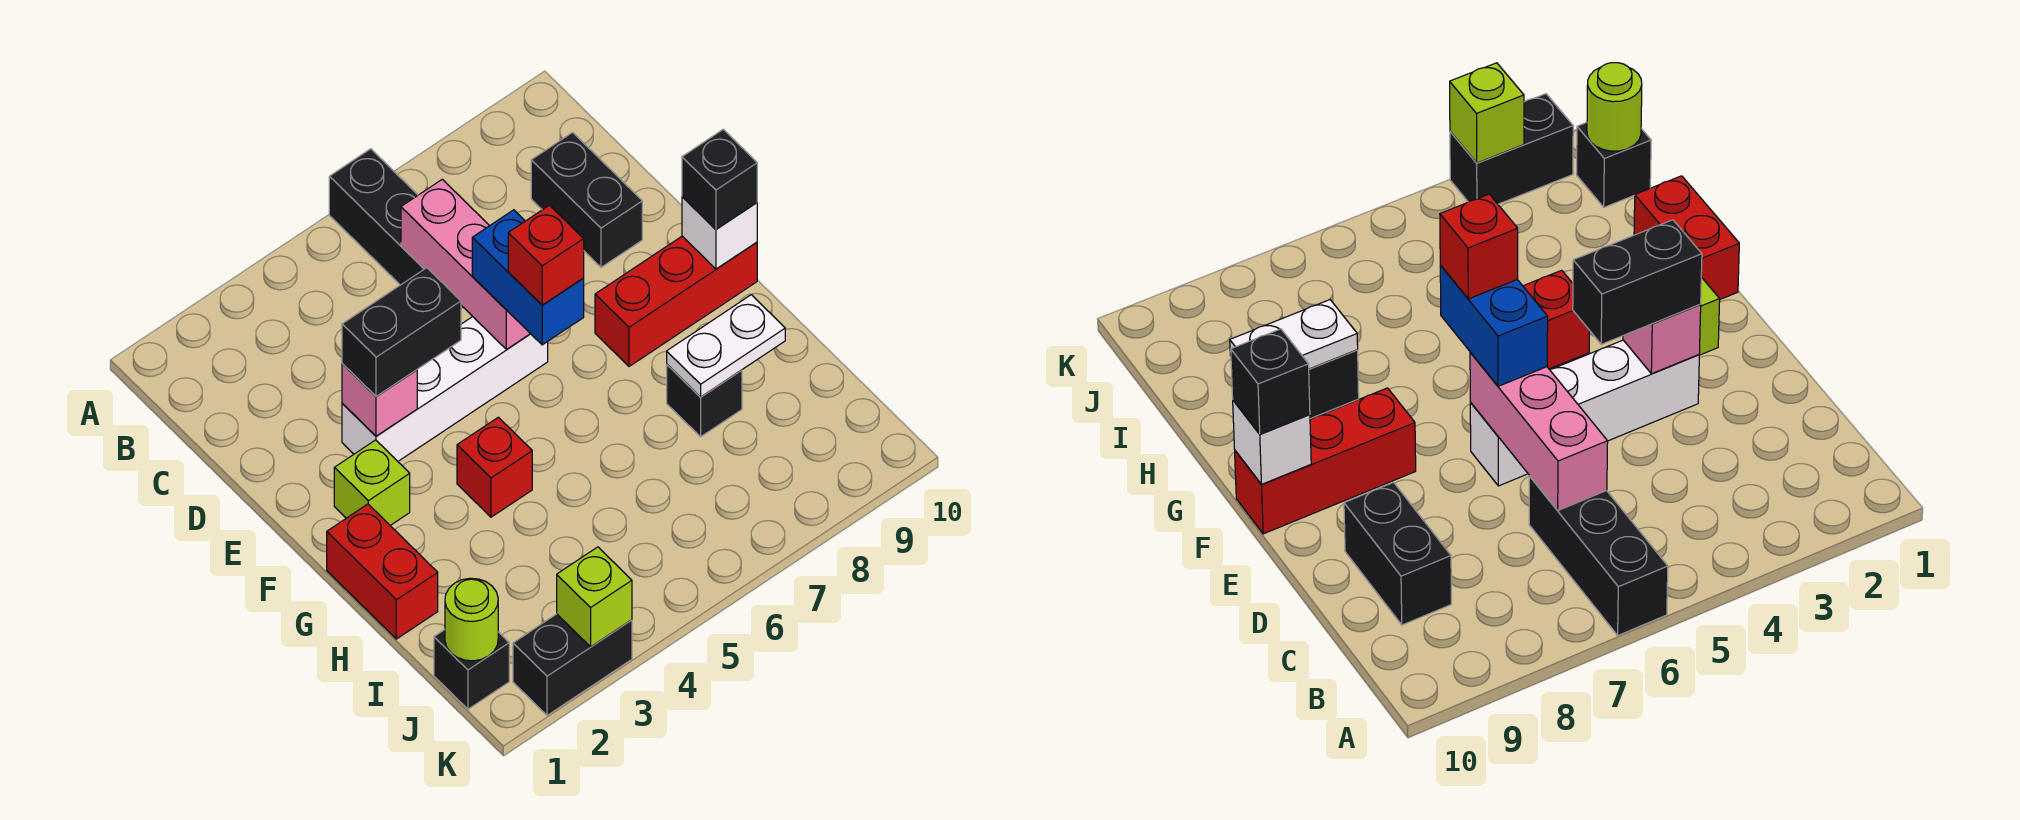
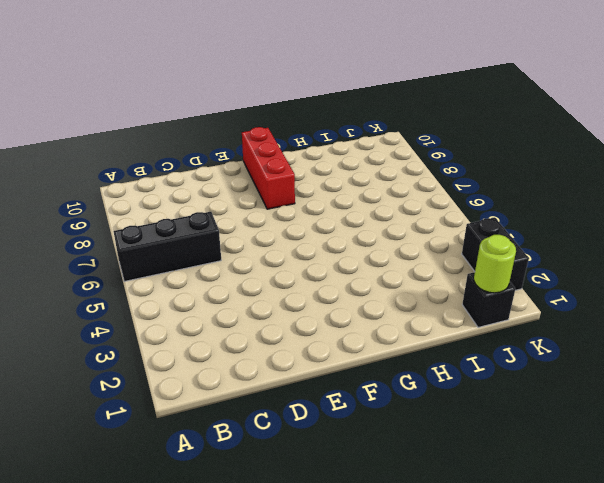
none -> black 1x2 brick [531,132,642,267]
none -> white 1x4 brick [342,317,548,461]
none -> lime 1x1 brick [334,440,410,525]

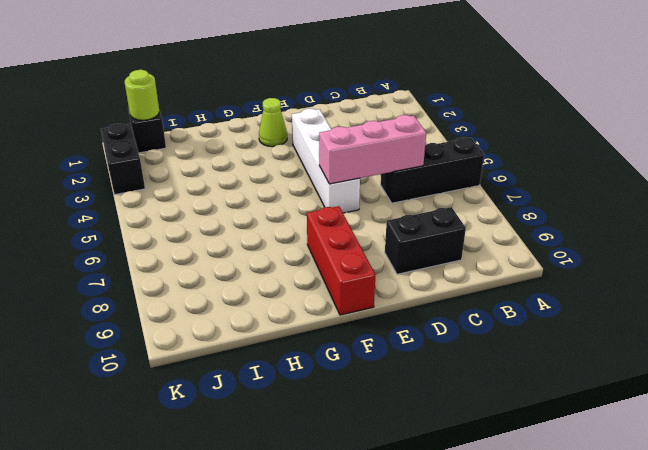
lime 1x1 cone [259,98,287,147] -> lime 1x1 brick [334,440,410,525]
none -> red 1x2 brick [327,504,438,639]
none -> red 1x1 brick [457,417,532,517]
none -> black 1x1 brick [667,365,742,437]

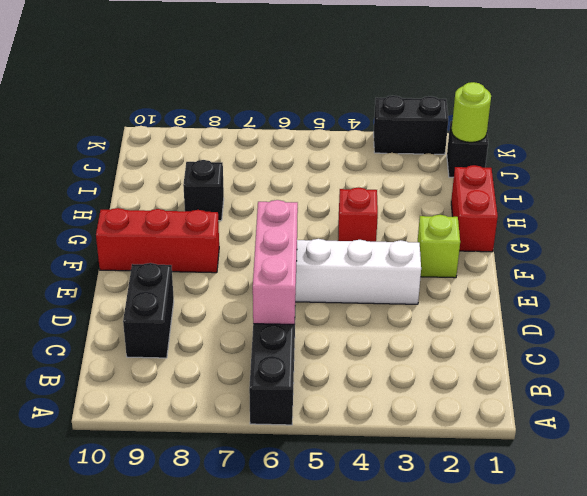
none -> pink 1x1 brick [342,364,417,436]
none -> white 1x1 brick [682,197,757,269]
none -> white 1x2 plate [667,295,785,397]

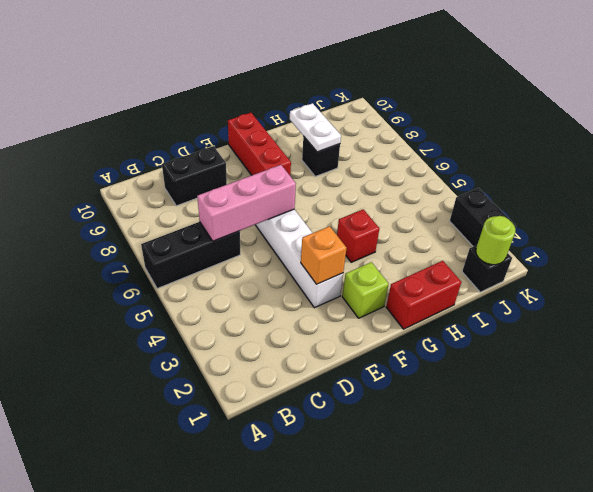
orange 1x1 brick [301,226,346,284] -> pink 1x1 brick [342,364,417,436]
none -> white 1x1 brick [682,197,757,269]
none -> lime 1x1 brick [557,547,632,647]
none -> black 1x2 brick [342,268,461,397]

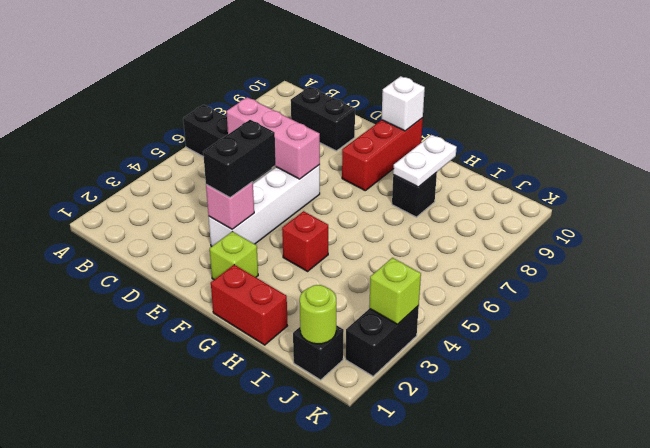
none -> blue 1x2 brick [472,210,584,345]
none -> black 1x1 brick [682,129,757,229]
none -> red 1x1 brick [508,205,584,305]

